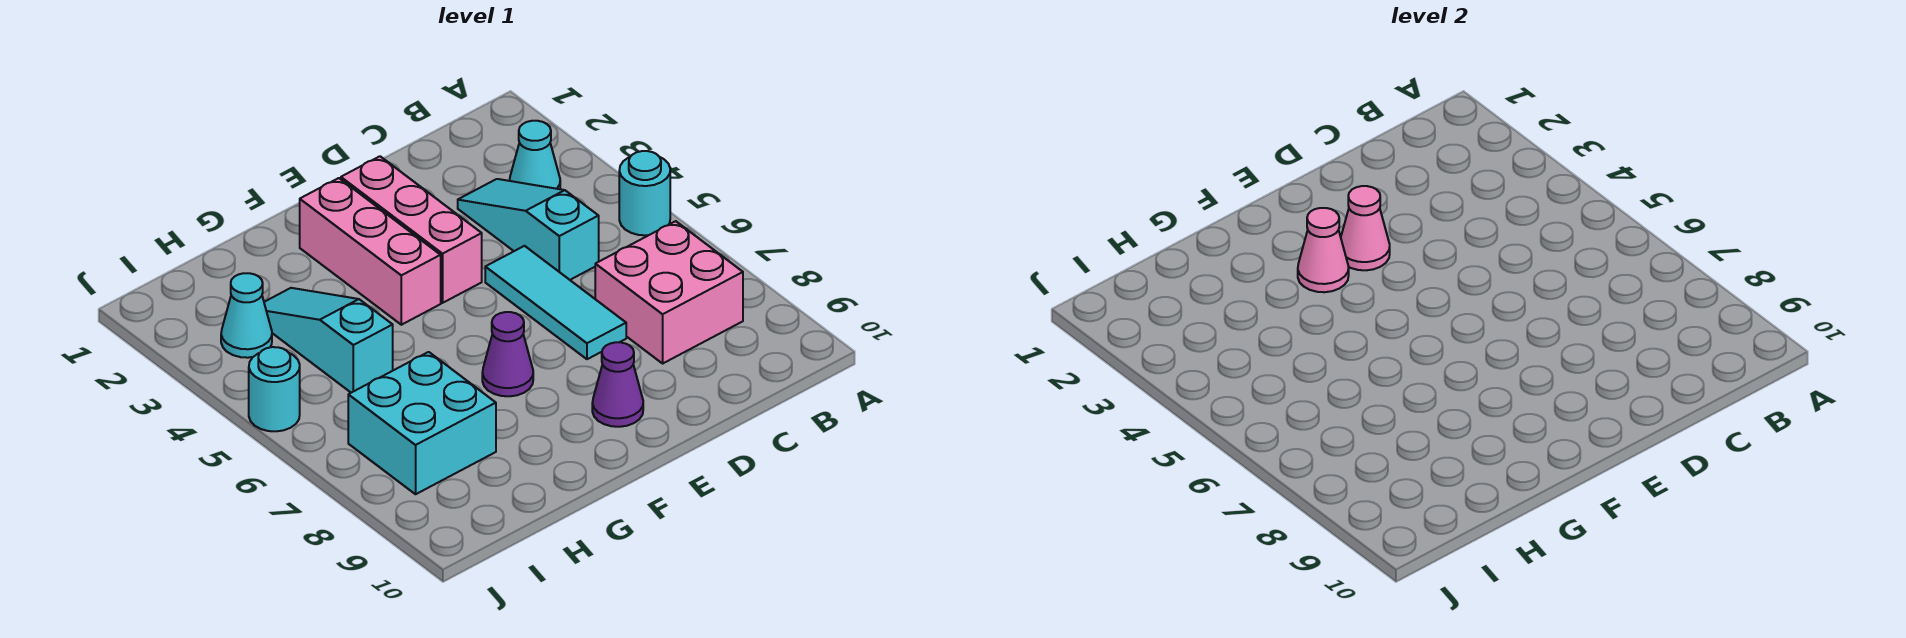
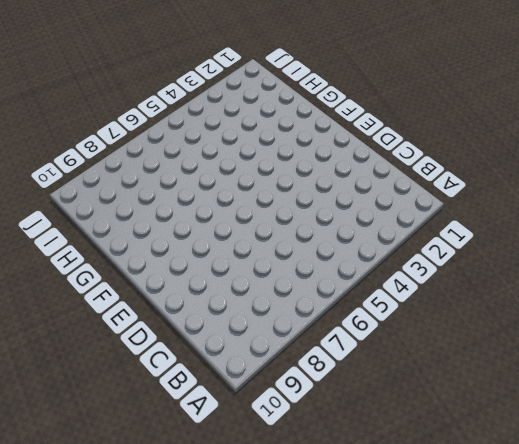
none -> cyan 1x1 round brick [619,151,670,235]
none -> cyan 1x1 cone [510,121,560,189]
none -> pink 2x2 brick [595,221,743,363]

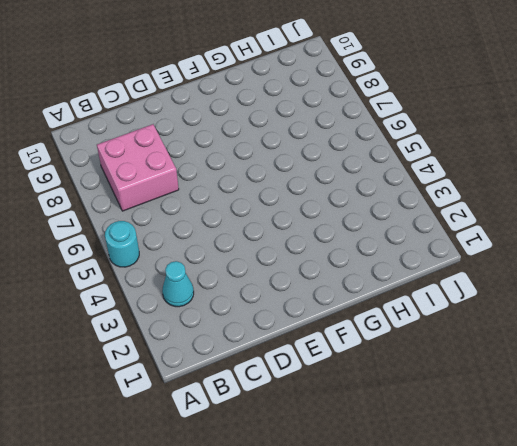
none -> cyan 1x3 slope [458,179,599,280]
none -> cyan 1x3 tile [485,246,626,359]
none -> pink 1x3 brick [341,156,482,303]

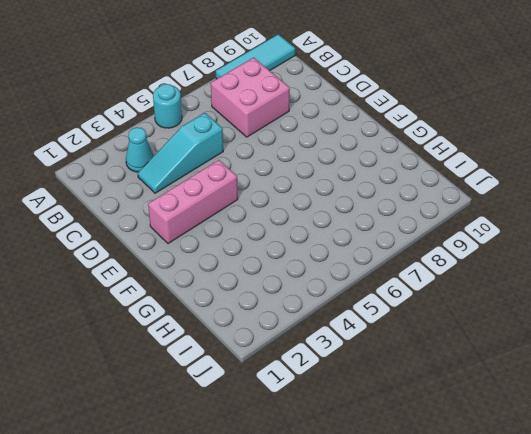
cyan 1x3 tile [216,34,295,79] -> cyan 1x3 tile moved to [485,246,626,359]
none -> purple 1x1 cone [592,342,643,427]
none -> pink 1x3 brick [300,178,441,325]
none -> purple 1x1 cone [482,312,533,396]

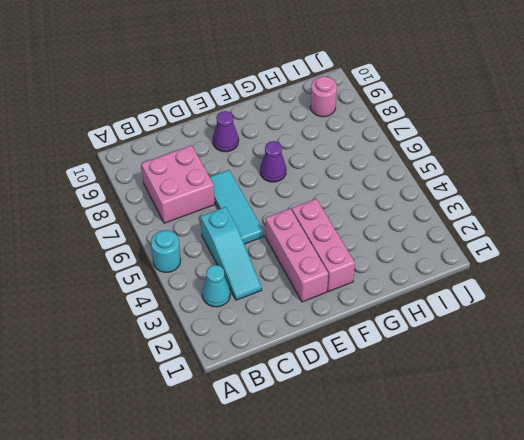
pink 1x1 round brick [310,76,337,117] -> none
none -> cyan 1x3 slope [264,288,393,393]
none -> cyan 2x2 brick [348,352,496,494]
none -> cyan 1x1 cone [221,273,272,358]

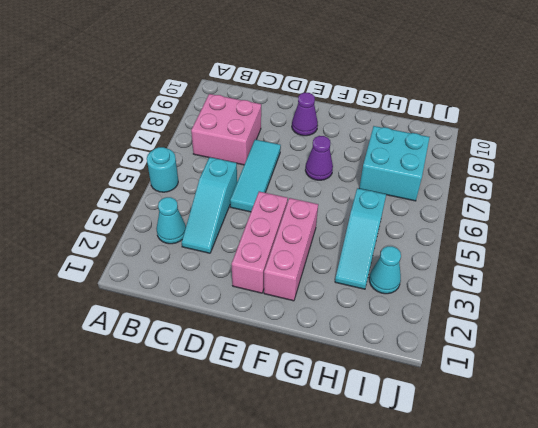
none -> cyan 1x1 round brick [249,347,300,431]
none -> pink 1x1 cone [1341,186,1390,270]
none -> pink 1x1 cone [1298,208,1349,292]

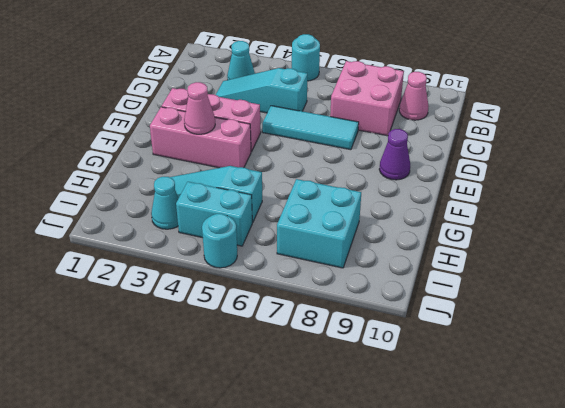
pink 1x1 cone [399,72,429,120] -> pink 1x1 cone moved to [1341,186,1390,270]
cyan 1x2 brick [176,182,252,246] -> none
none -> purple 1x1 cone [482,312,533,396]

